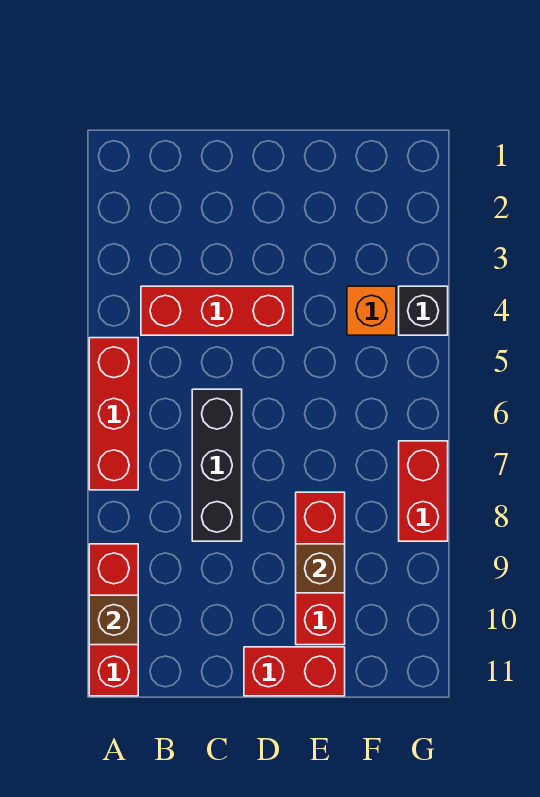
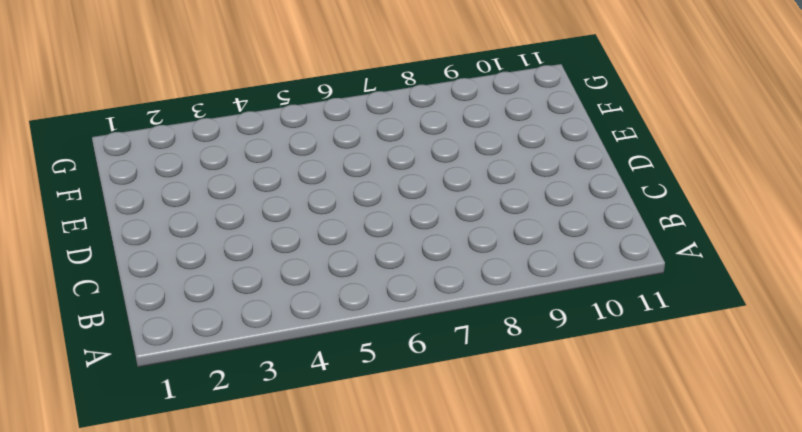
none -> red 1x3 brick [89,338,138,490]
none -> red 1x3 brick [89,544,138,696]

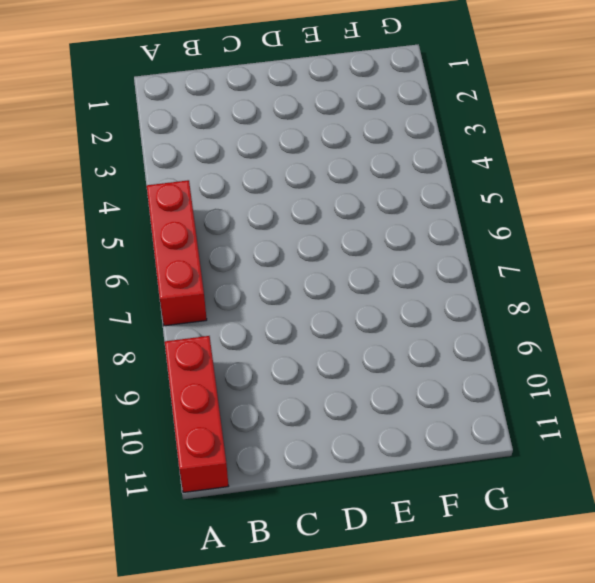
none -> red 1x3 brick [141,286,293,335]
none -> black 1x3 brick [192,389,242,541]

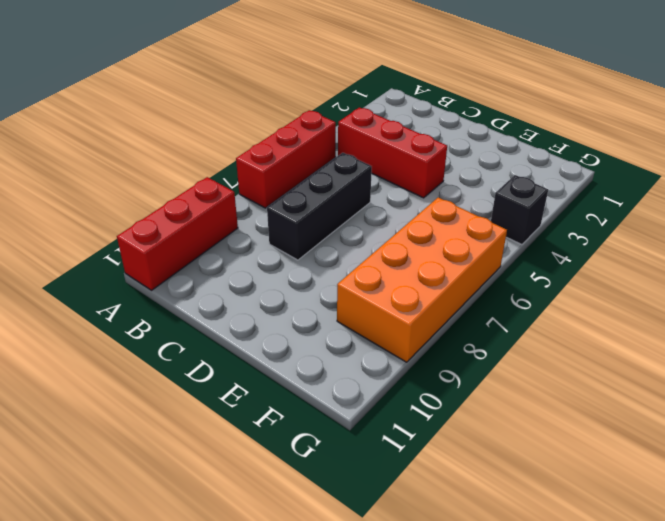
orange 2x4 brick [337,198,507,362] -> red 1x2 brick [399,441,448,541]
none -> red 1x2 brick [244,647,345,696]
none -> red 1x3 brick [296,492,345,645]

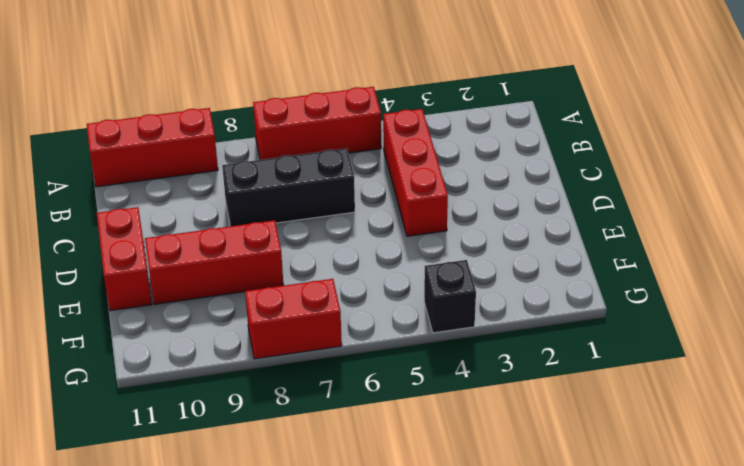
none -> orange 1x1 brick [347,286,396,335]
none -> brown 1x1 brick [89,595,138,645]

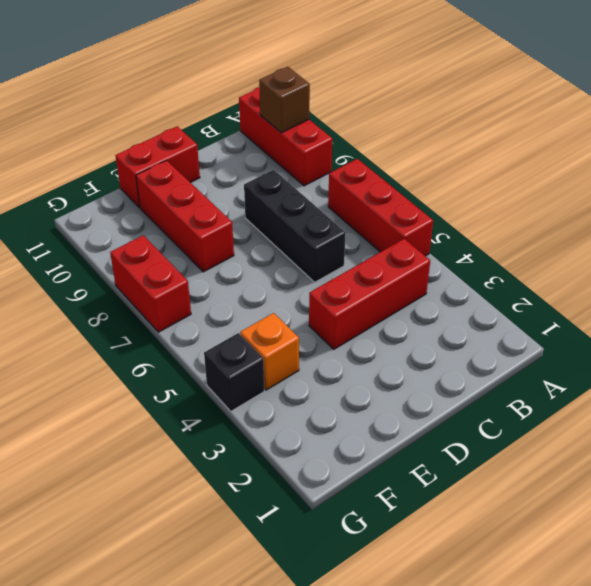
none -> brown 1x1 brick [296,544,345,593]

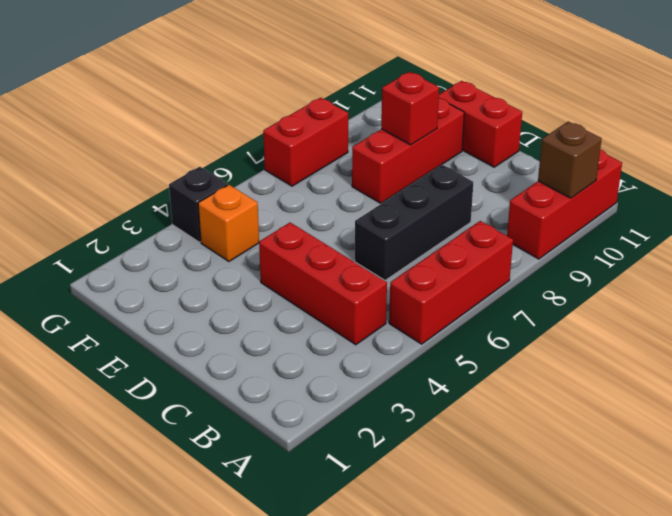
red 1x1 brick [381,72,439,145] -> brown 1x1 brick [296,544,345,593]

